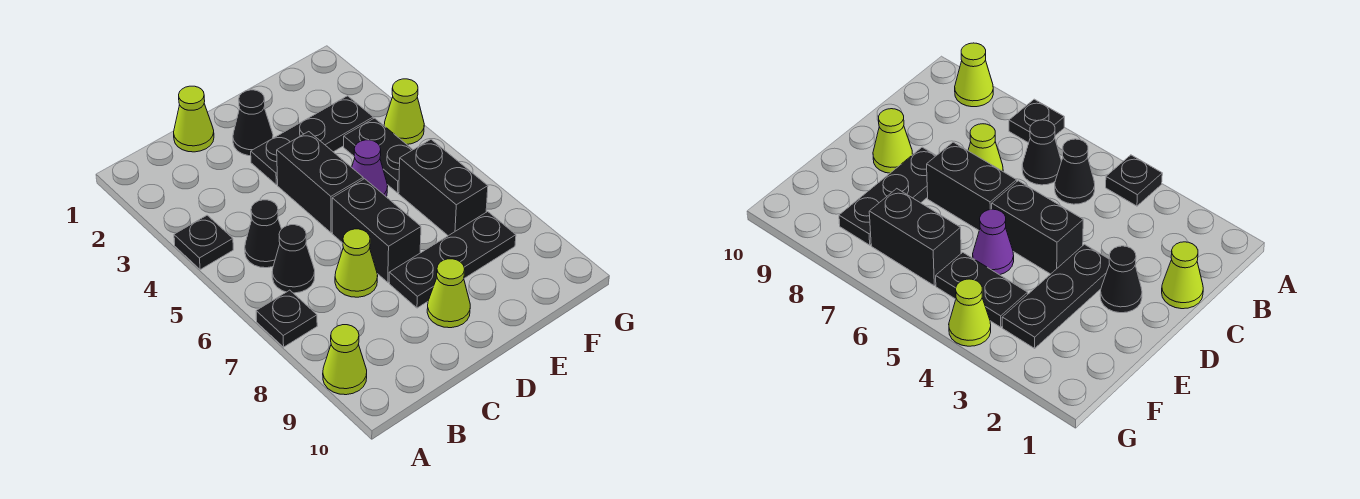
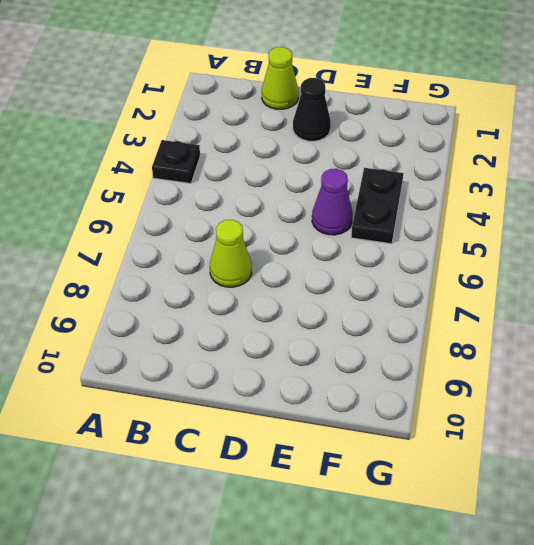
none -> black 1x1 plate [256,290,317,347]
none -> lime 1x1 cone [323,325,367,395]
none -> black 1x1 cone [245,200,281,268]

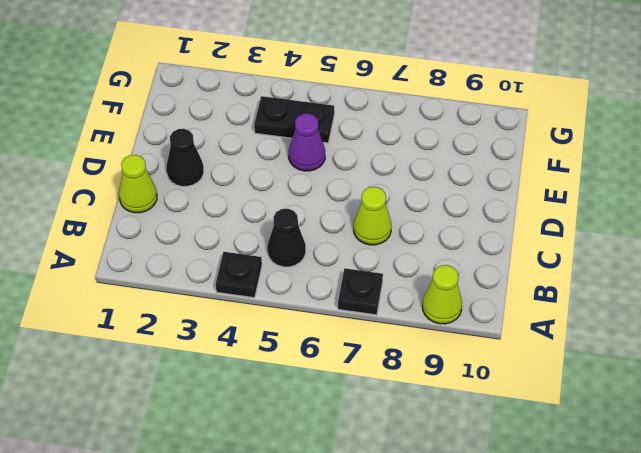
none -> black 1x1 cone [272,225,315,293]
none -> black 1x3 plate [251,96,373,185]
none -> black 1x2 brick [277,132,363,233]

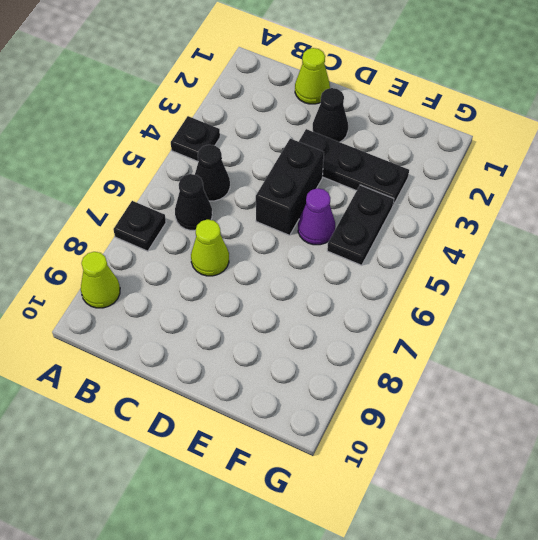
none -> black 1x2 brick [332,179,421,282]
none -> black 1x3 plate [389,212,516,308]
none -> lime 1x1 cone [427,259,470,328]

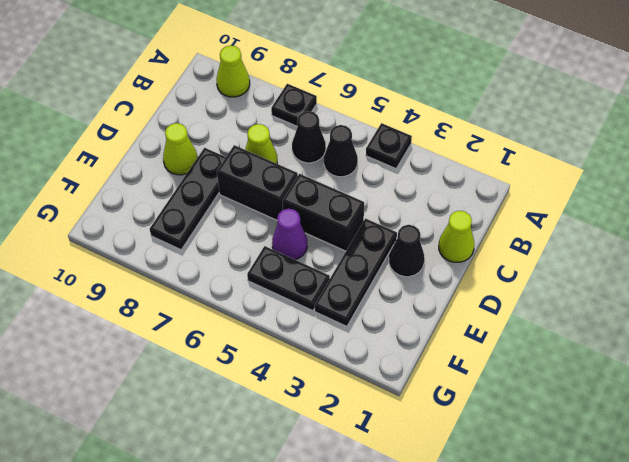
none -> black 1x2 brick [399,140,488,236]
none -> lime 1x1 cone [384,79,424,144]

